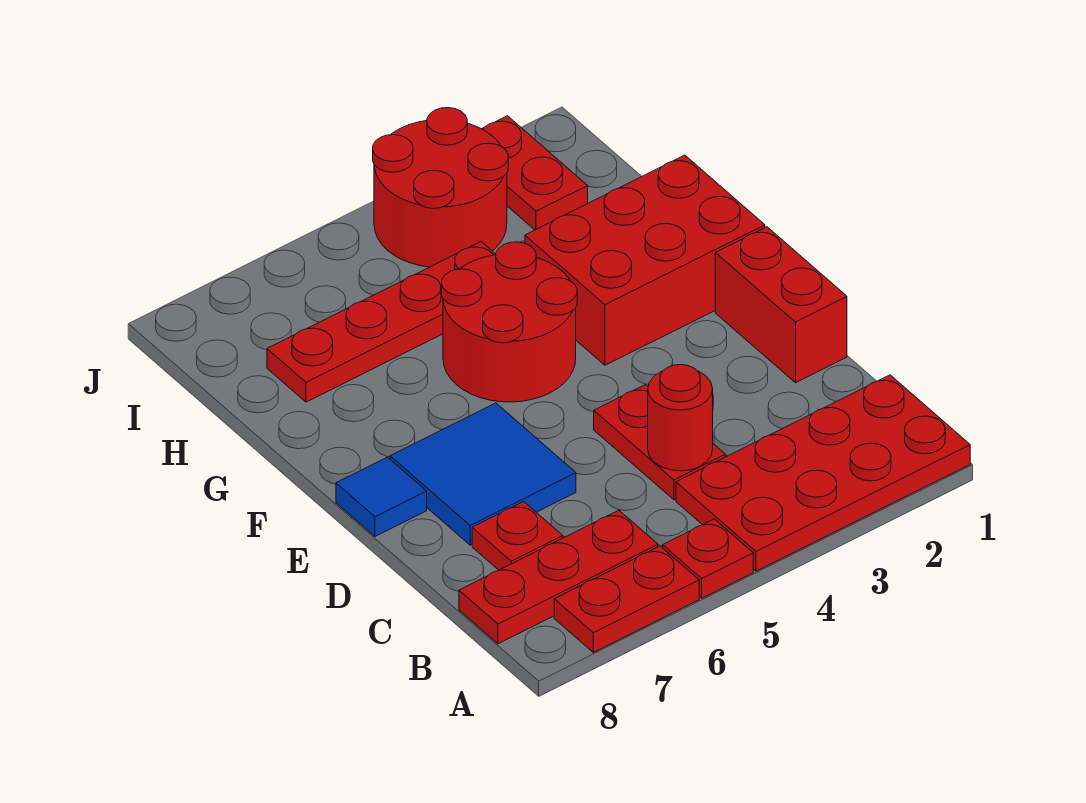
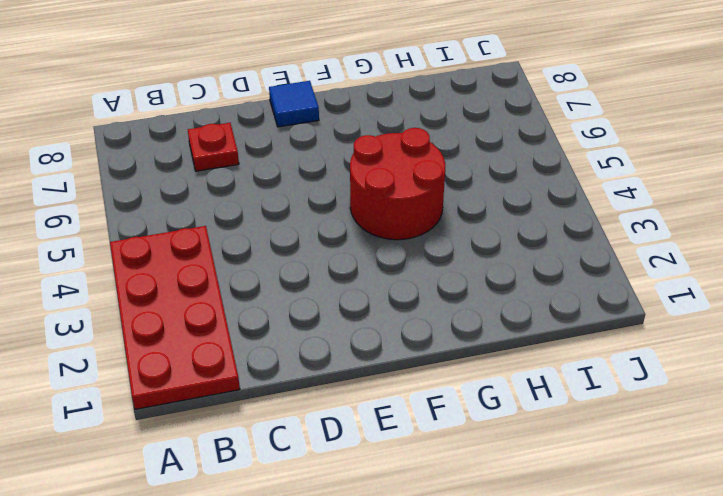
none -> red 1x1 plate [663,519,753,598]
none -> red 1x2 plate [554,546,699,652]
none -> red 1x3 plate [459,510,658,644]

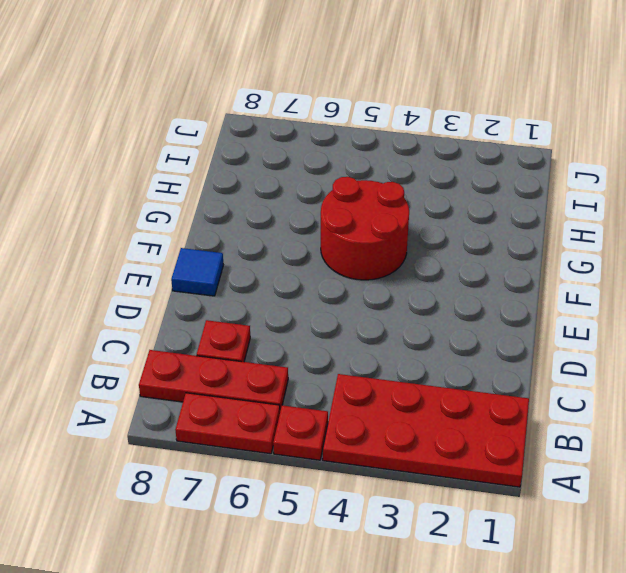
none -> red 1x2 plate [594,385,726,500]
none -> red 1x2 brick [715,227,847,383]
none -> blue 2x2 tile [390,403,576,545]

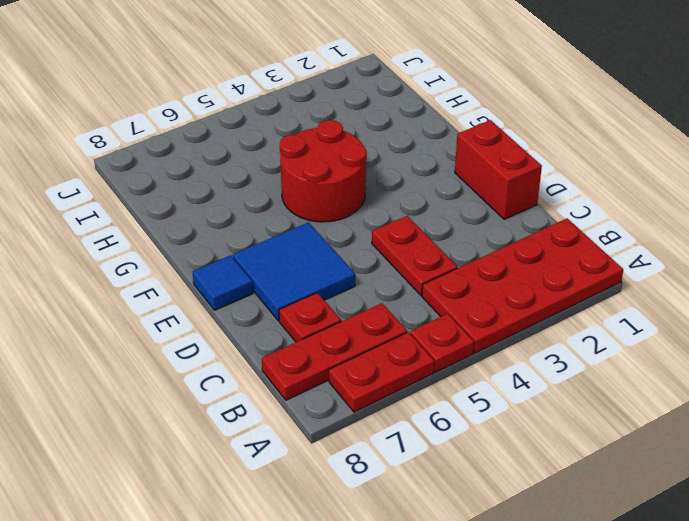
none -> red 2x3 brick [525,155,765,365]
none -> red 1x4 plate [267,242,496,402]
none -> red 1x2 plate [482,116,588,230]

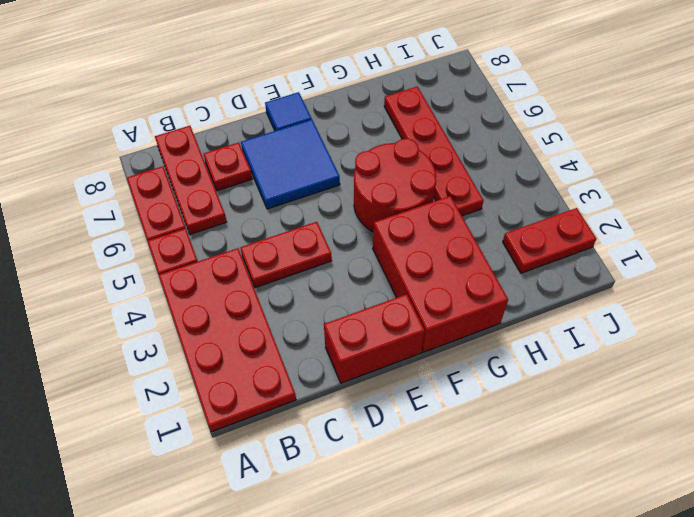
none -> red 2x2 round brick [373,108,508,267]
none -> red 1x1 round brick [648,365,713,471]

